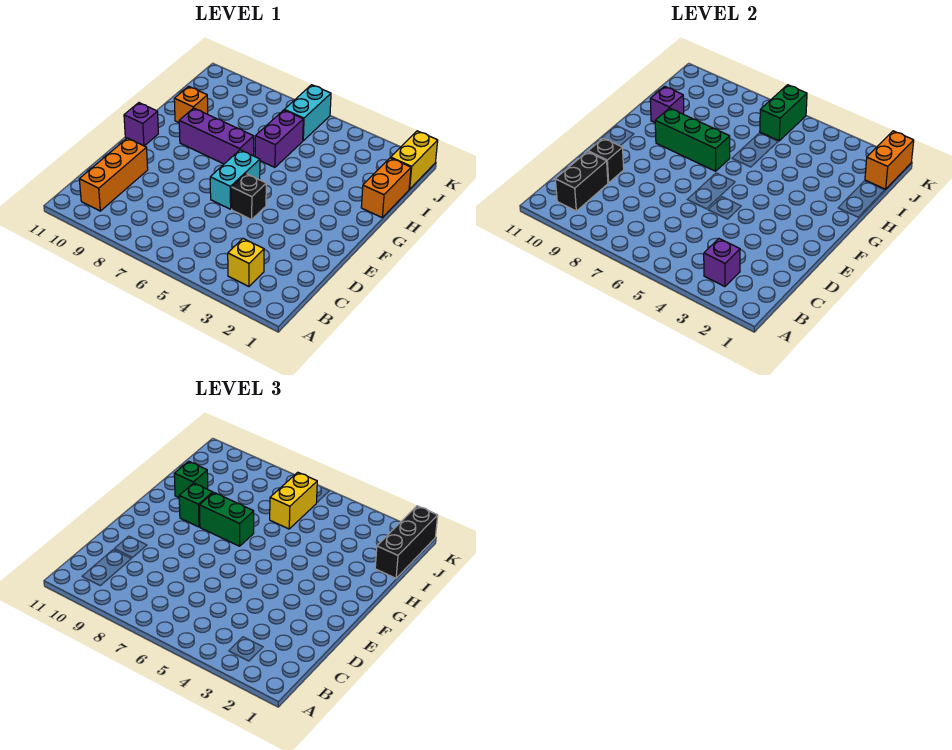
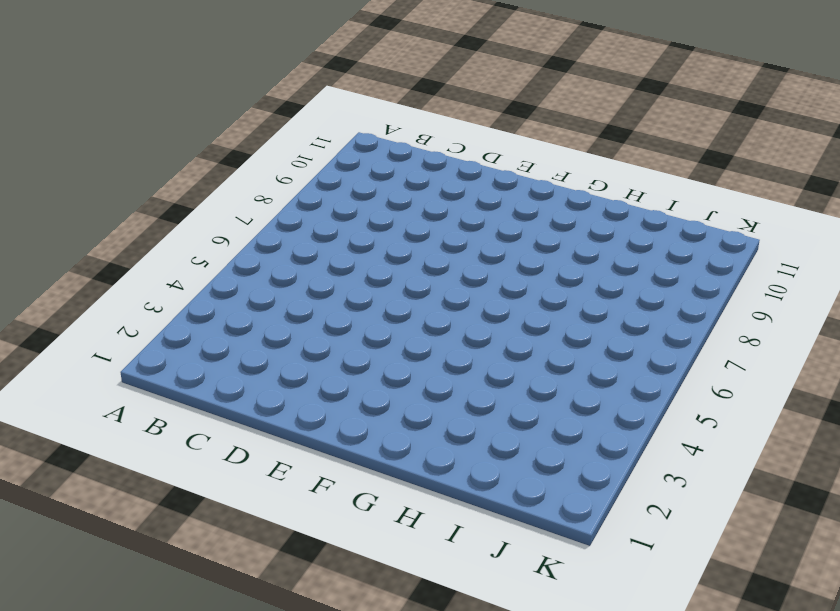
none -> yellow 1x1 brick [228,239,264,287]
none -> orange 1x3 brick [79,138,148,211]
none -> black 1x1 brick [231,174,266,219]

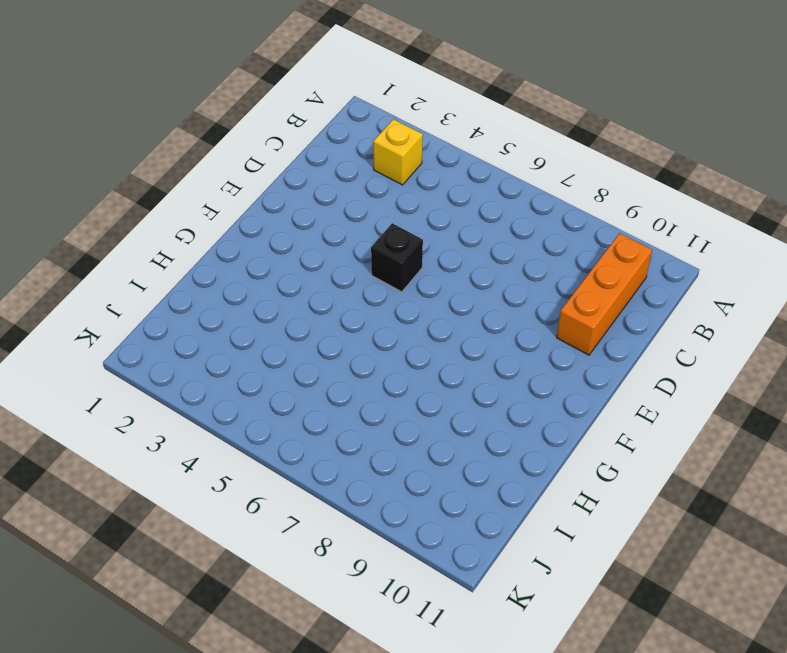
none -> cyan 1x2 brick [210,150,260,209]
none -> purple 1x1 brick [124,103,158,146]
none -> purple 1x3 brick [179,108,254,164]

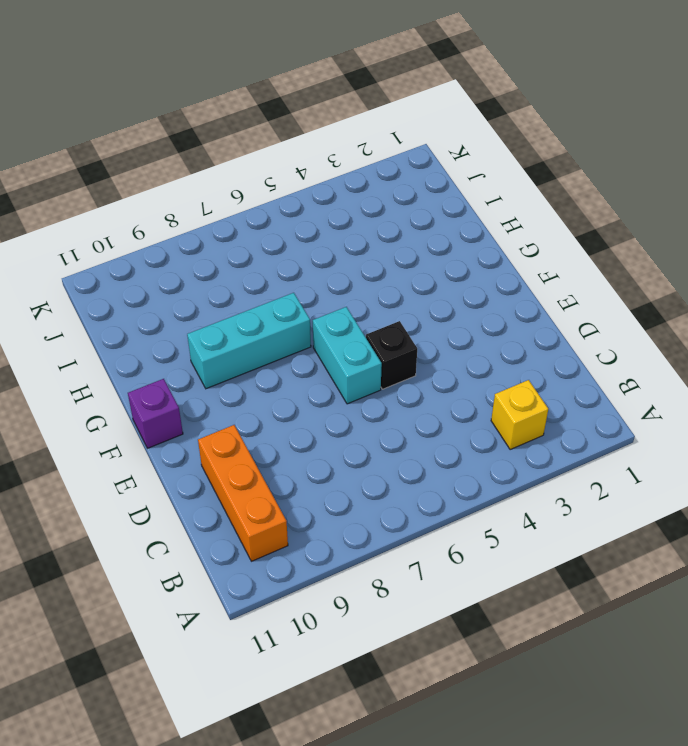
cyan 1x3 brick [187,293,311,389] -> purple 1x3 brick [179,108,254,164]
none -> orange 1x2 brick [361,158,411,217]
none -> purple 1x2 brick [255,110,303,167]
none -> orange 1x1 brick [174,86,208,123]

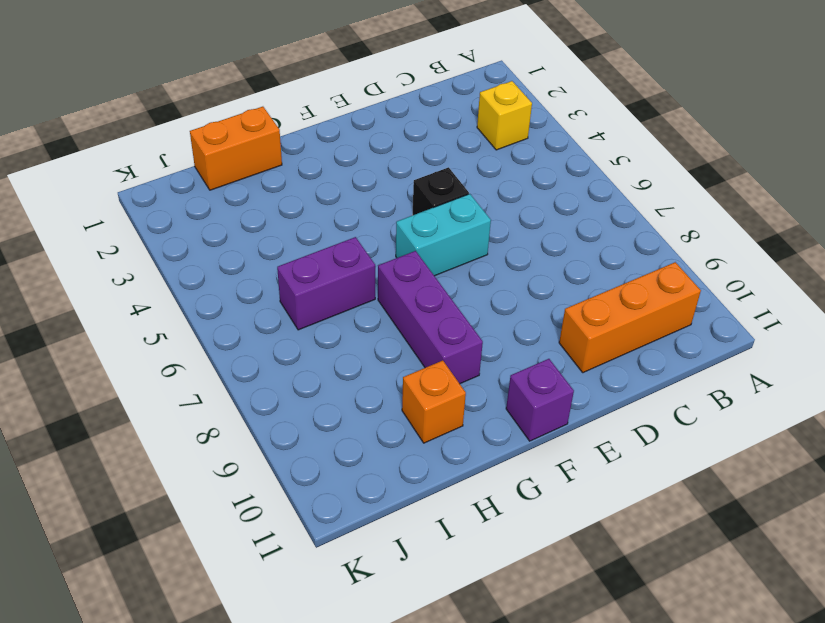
none -> yellow 1x2 brick [391,131,438,189]
none -> cyan 1x2 brick [285,85,331,141]
none -> purple 1x1 brick [704,239,740,287]

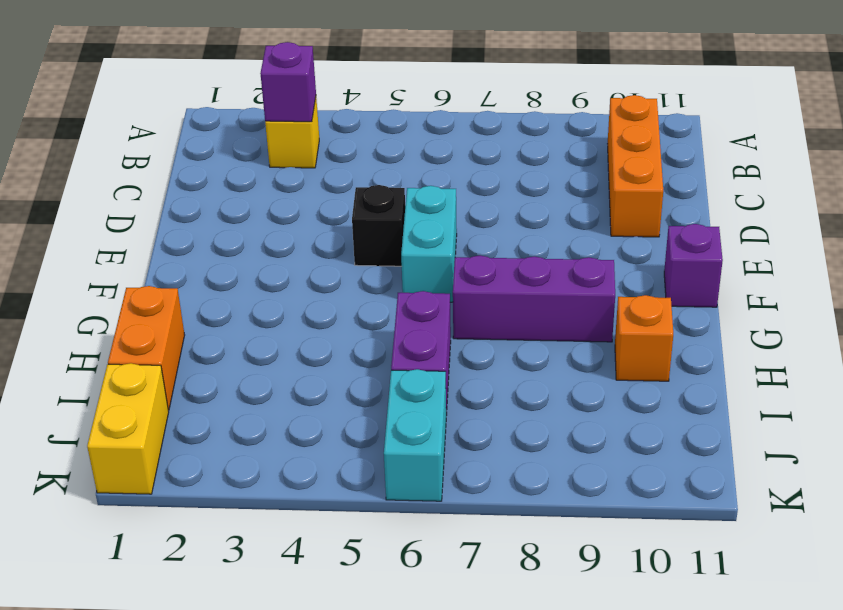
none -> black 1x2 brick [555,152,608,211]
none -> black 1x1 brick [588,138,624,183]
none -> green 1x3 brick [655,108,730,171]

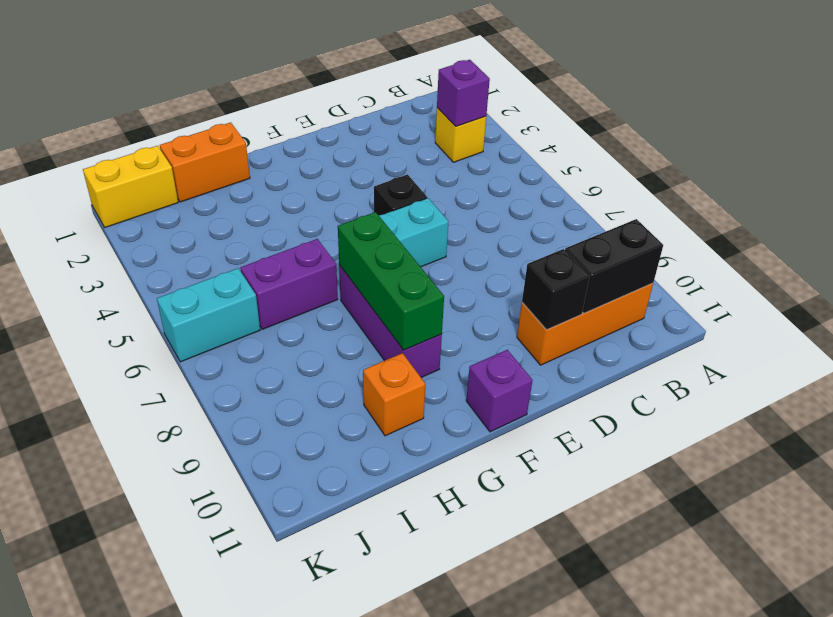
none -> purple 1x1 brick [650,86,684,123]
none -> orange 1x2 brick [865,131,914,189]
none -> green 1x2 brick [760,85,807,141]

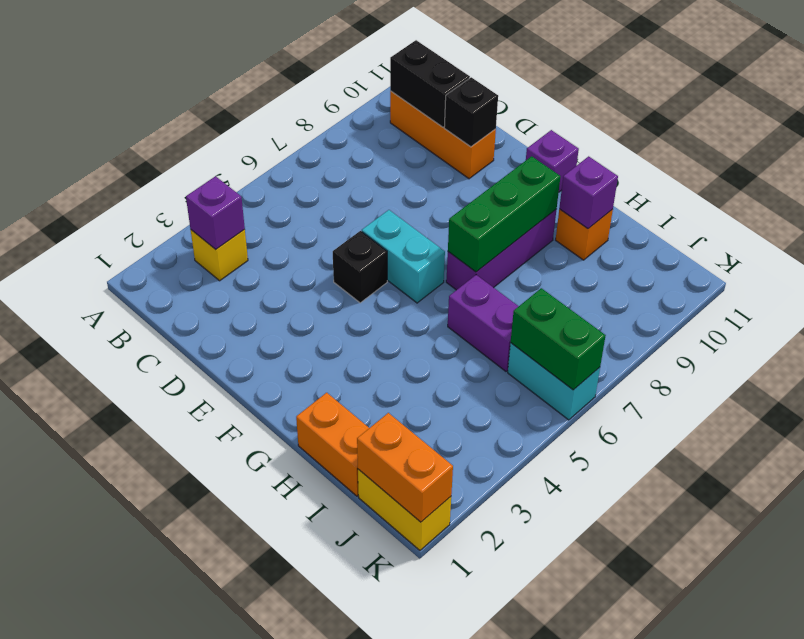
none -> green 1x2 brick [199,492,254,546]
none -> green 1x1 brick [179,483,213,527]
none -> green 1x1 brick [174,461,208,498]

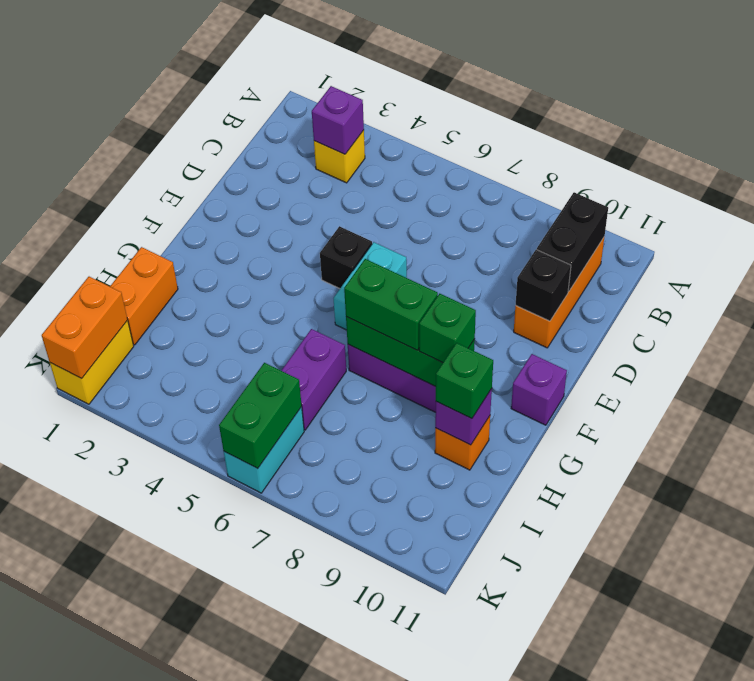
none -> black 1x3 brick [375,506,438,578]
none -> yellow 1x2 brick [270,472,317,529]

